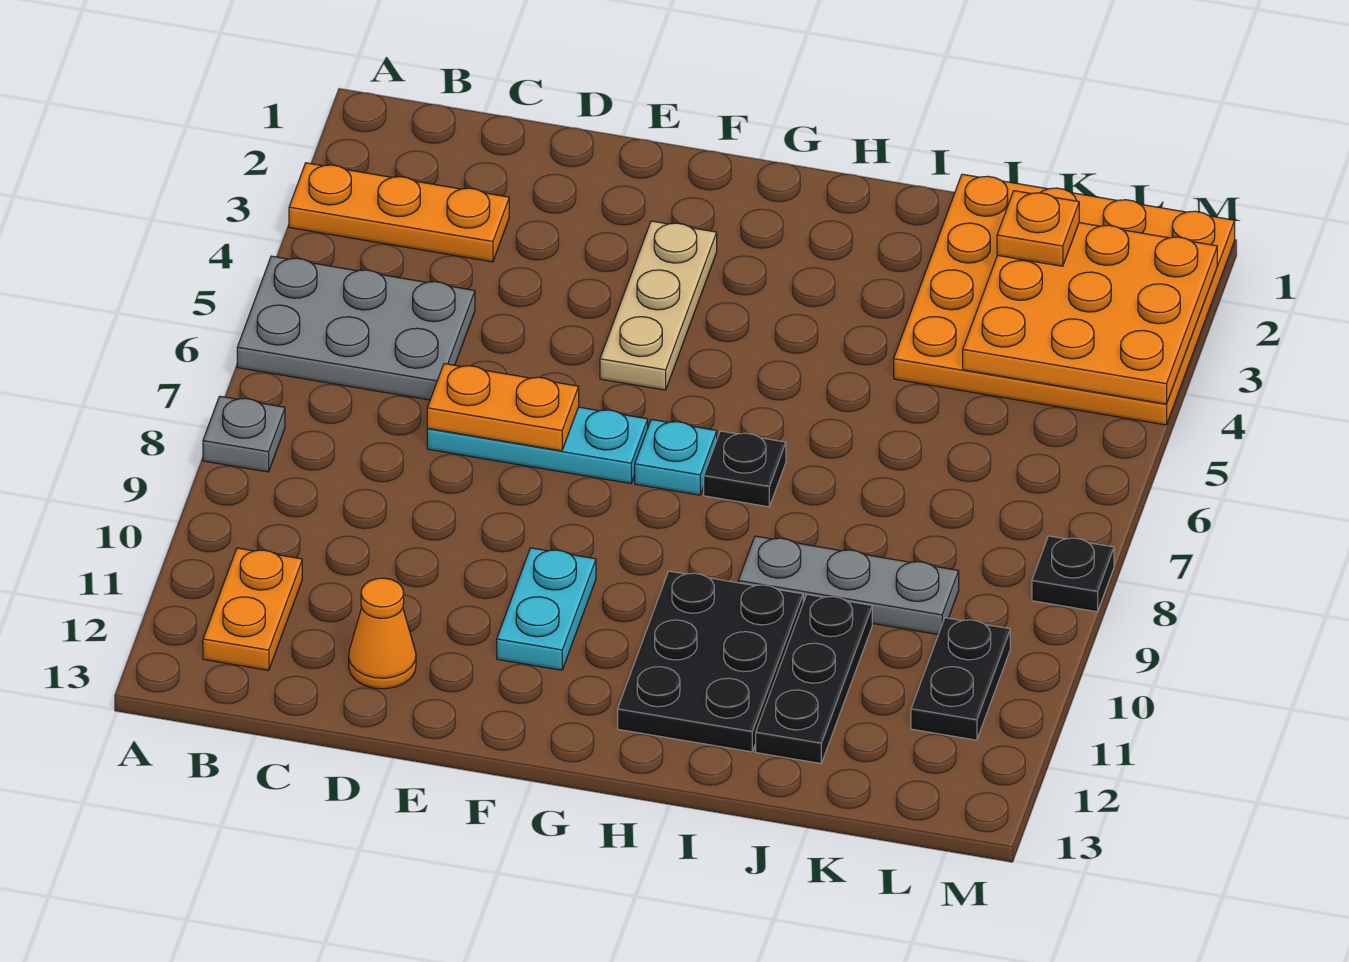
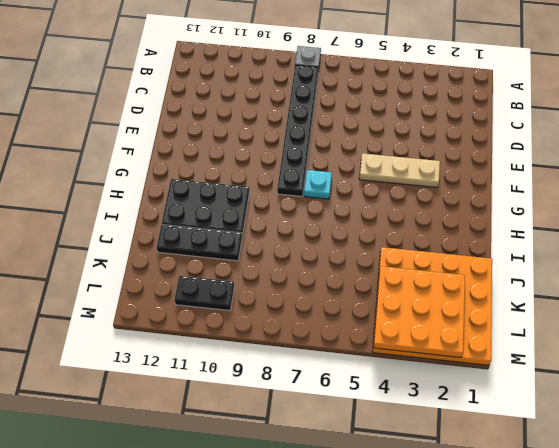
black 1x6 plate [277,65,319,196] -> none
none -> orange 1x3 plate [289,163,509,262]
none -> grey 2x3 plate [237,256,475,400]
none -> orange 1x2 plate [203,548,302,670]

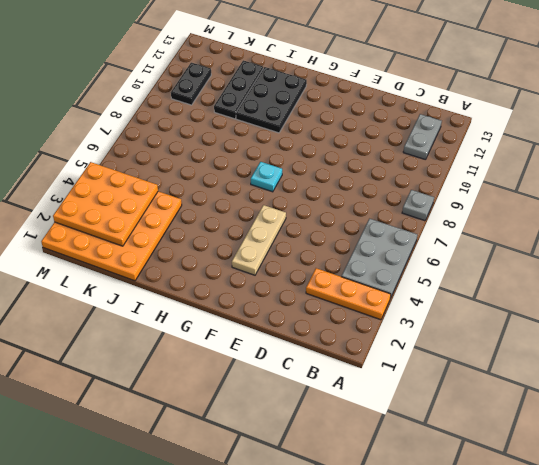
grey 2x3 plate [341,219,417,298] -> grey 2x3 plate turned to [237,256,475,400]
grey 1x2 plate [403,114,442,160] -> orange 1x2 plate [203,548,302,670]
none -> cyan 1x3 plate [427,407,648,483]
none -> orange 1x1 cone [349,578,416,689]
none -> cyan 1x2 plate [497,548,596,670]

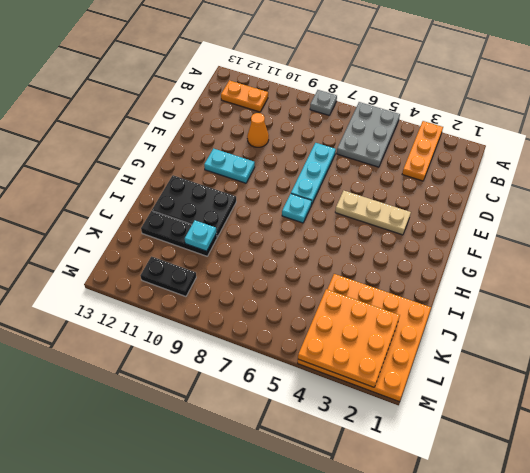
orange 1x1 cone [247,113,269,147] -> orange 1x1 cone moved to [349,578,416,689]
cyan 1x1 plate [185,220,217,251] -> none
none -> black 1x1 plate [704,431,786,507]
none -> grey 1x3 plate [738,536,959,635]
none -> black 1x1 plate [1032,536,1114,612]

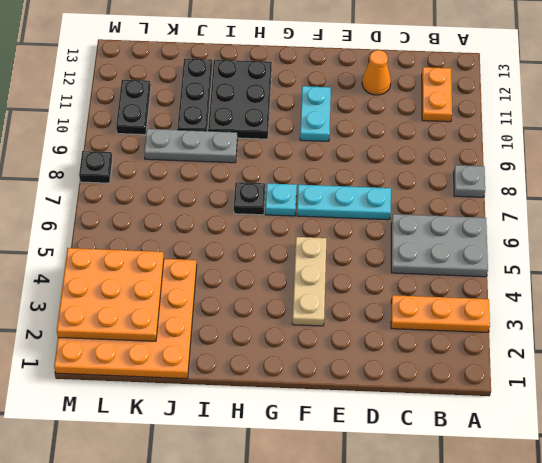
none -> orange 1x2 plate [427,364,579,451]
none -> orange 1x1 plate [997,191,1079,266]

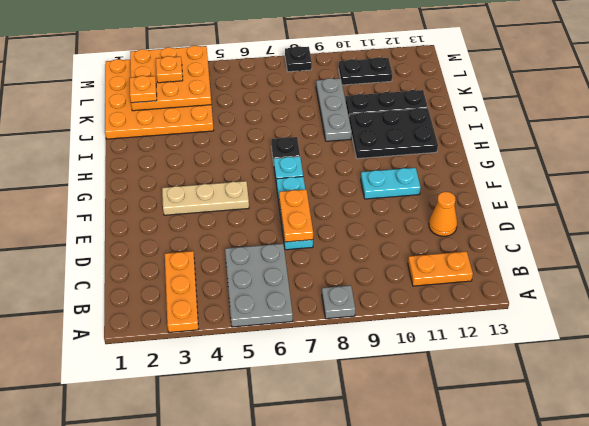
orange 1x1 plate [156,56,183,83] -> none

